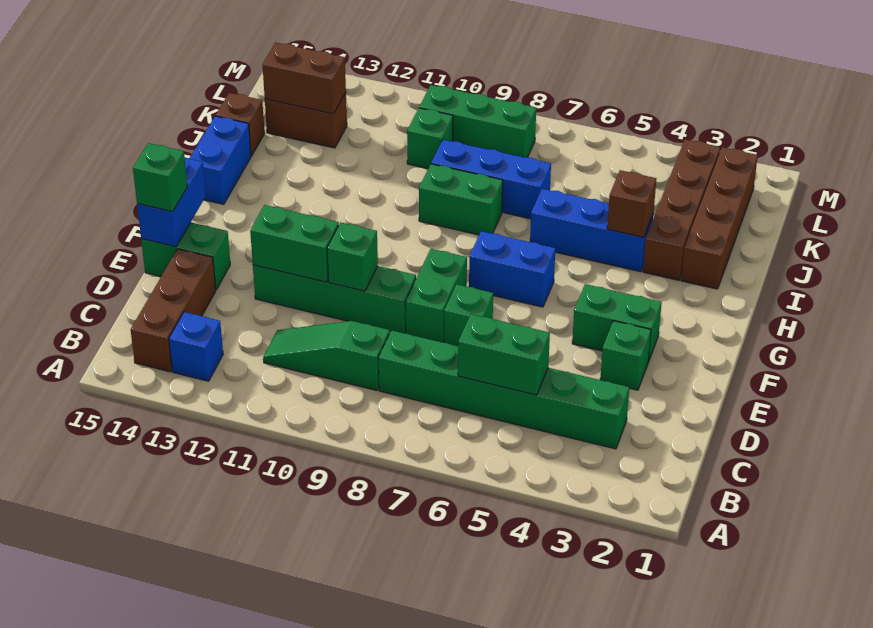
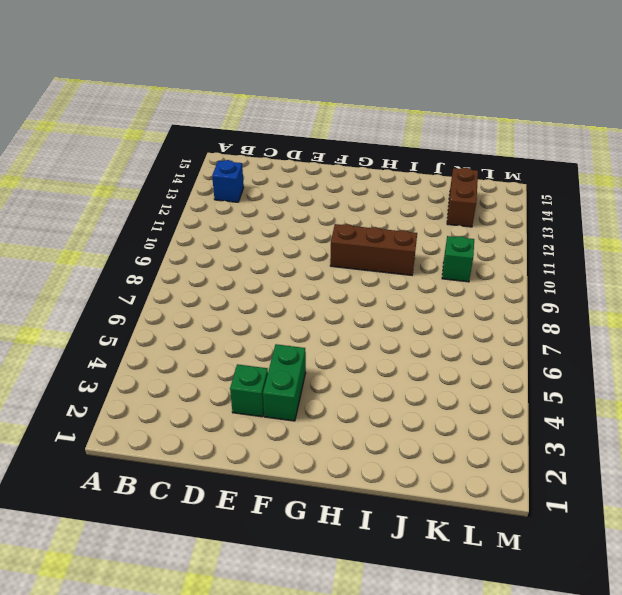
brown 1x3 brick [330,224,417,275] -> brown 1x3 brick moved to [131,249,216,372]
none -> green 1x6 brick [378,330,629,449]
none -> green 1x3 slope [263,321,390,390]
none -> green 1x1 brick [444,284,493,346]

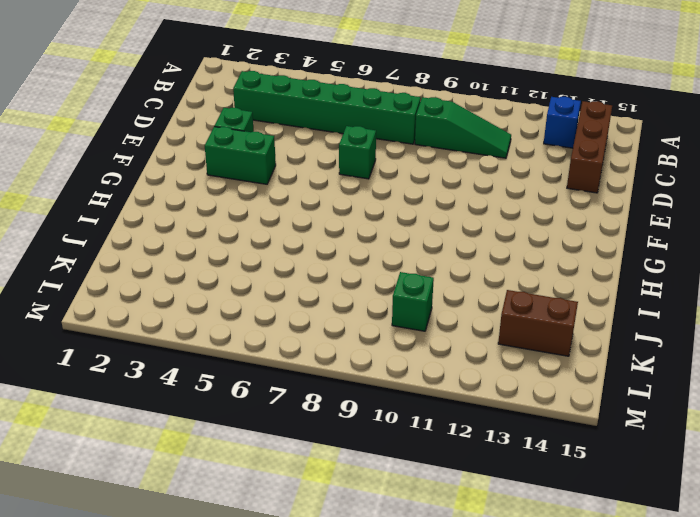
none -> green 1x2 brick [405,249,467,343]
none -> green 1x4 brick [253,265,416,333]
none -> green 1x2 brick [141,223,230,289]

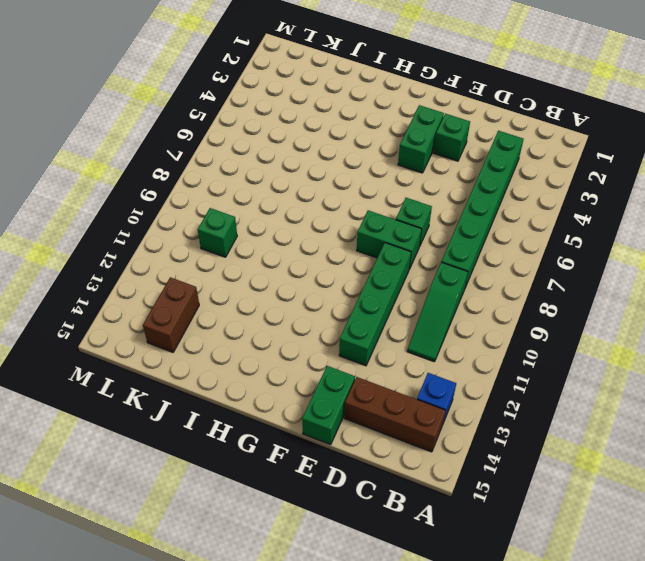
none -> blue 1x2 brick [469,231,555,307]
none -> blue 1x2 brick [189,116,251,204]
none -> brown 1x4 brick [681,147,758,289]

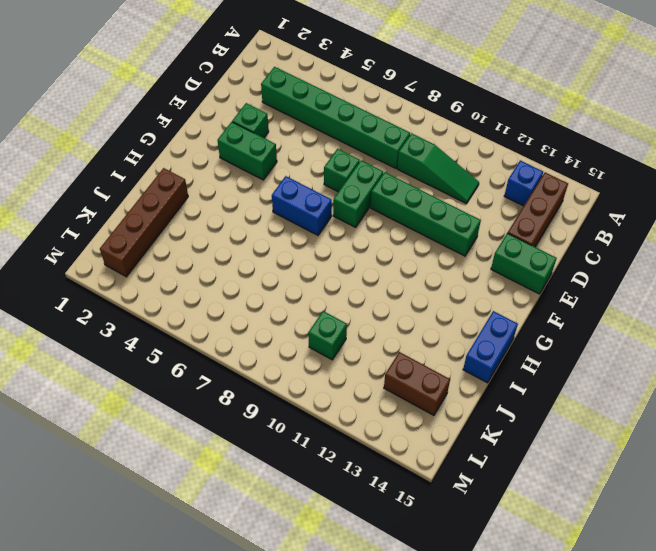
none -> brown 1x4 brick [643,139,720,280]
none -> blue 1x3 brick [530,189,653,272]
none -> green 1x2 brick [419,164,503,235]

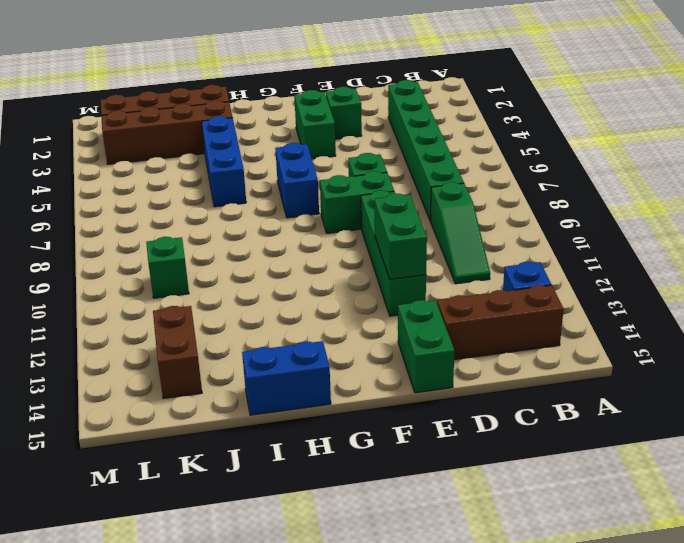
none -> green 1x2 brick [419,164,503,235]
none -> blue 1x3 brick [431,140,551,219]
none -> brown 1x1 brick [216,93,265,156]

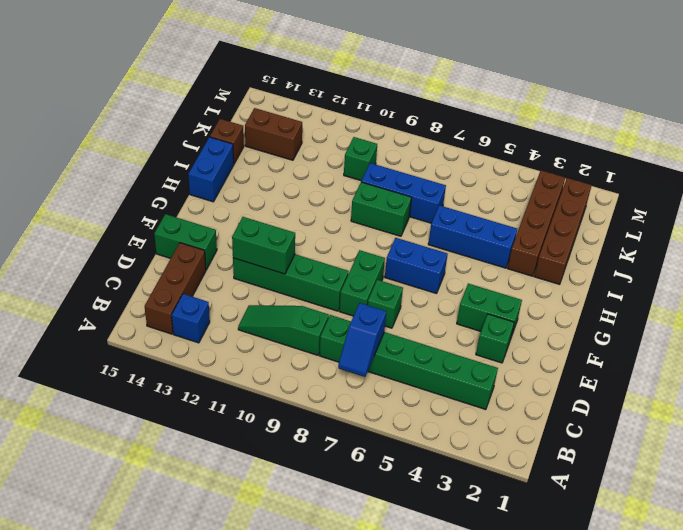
blue 1x2 slope [338,303,386,377] -> none
none -> green 1x3 brick [419,85,536,158]
none -> green 1x2 brick [458,314,550,395]
none -> green 1x1 brick [327,222,378,291]

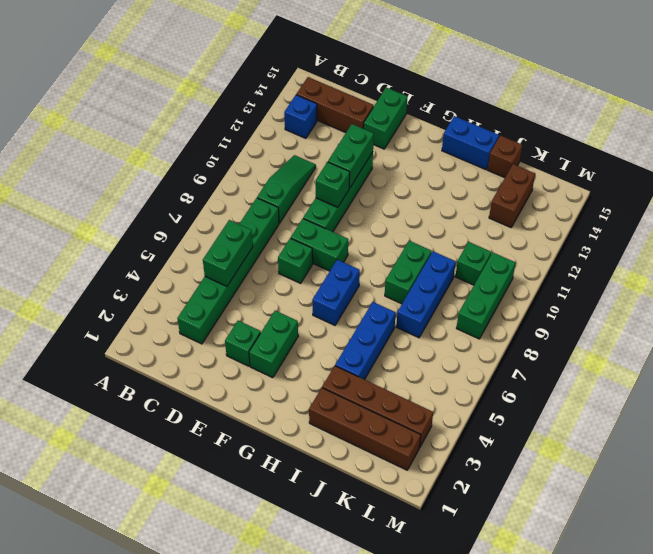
none -> blue 1x2 brick [137,158,206,247]
none -> brown 1x1 brick [607,170,656,237]
none -> brown 1x2 brick [263,43,346,114]

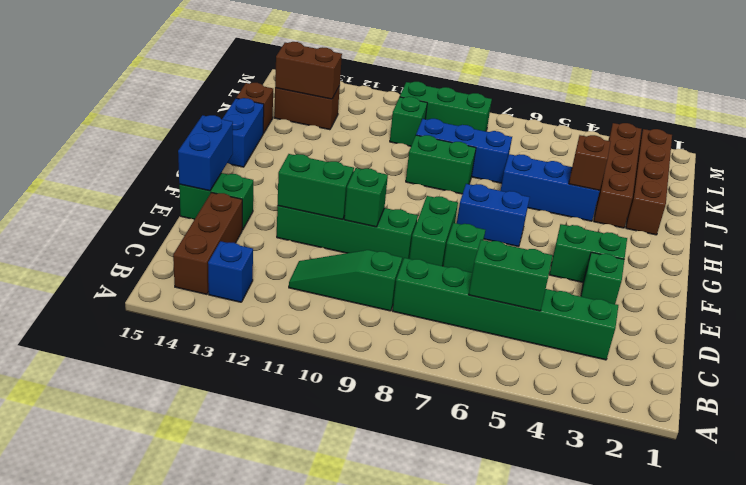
none -> green 1x1 brick [133,143,187,212]

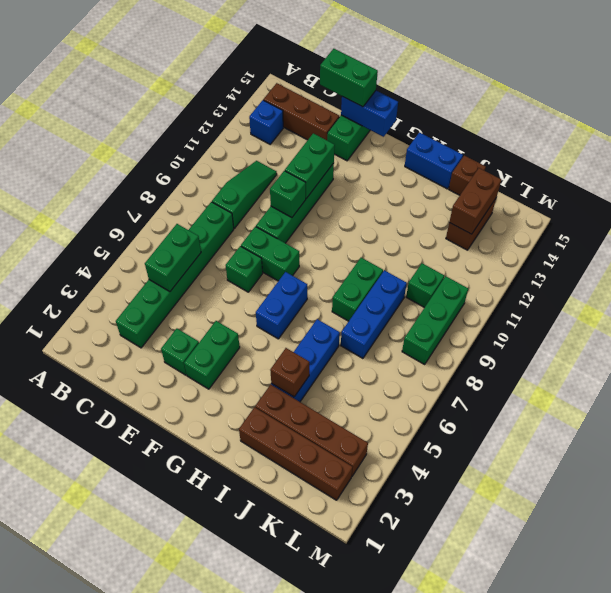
green 1x2 brick [320,49,378,107] -> green 1x1 brick [133,143,187,212]

